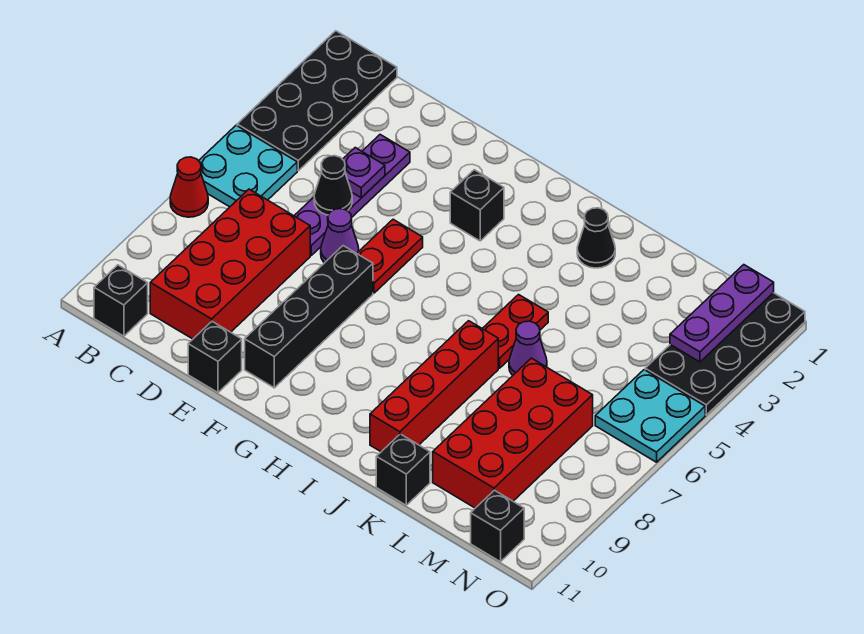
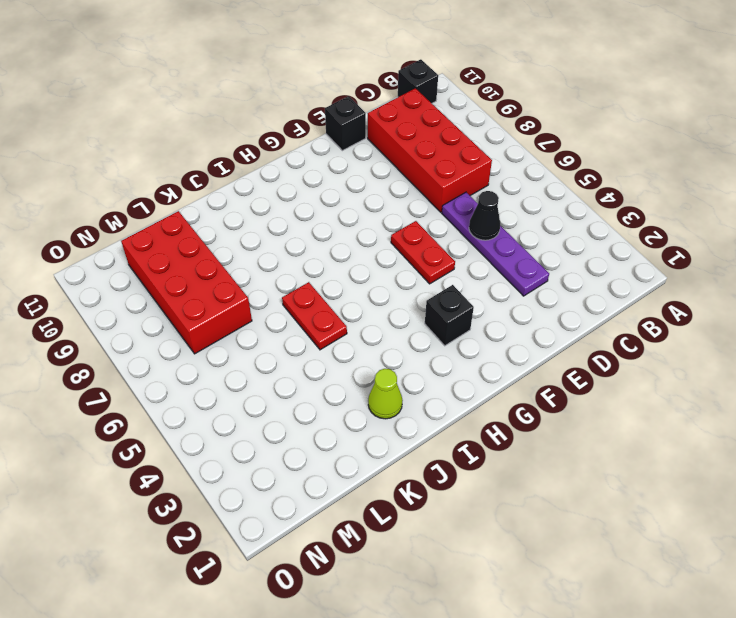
lime 1x1 cone [368,369,403,419] -> black 1x1 cone [577,208,615,268]
none -> black 2x4 plate [237,31,397,171]
none -> cyan 2x2 plate [199,125,297,207]
none -> red 1x1 cone [170,157,208,217]

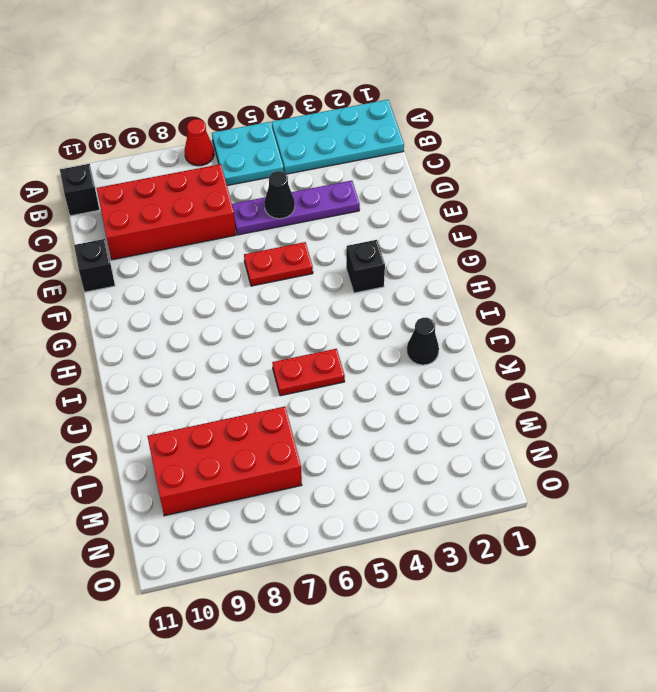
cyan 2x4 plate [272,100,404,174] -> black 2x4 plate [237,31,397,171]
none -> purple 1x1 cone [321,209,359,263]
none -> black 1x4 brick [245,246,373,388]
none -> red 1x4 brick [370,321,498,452]

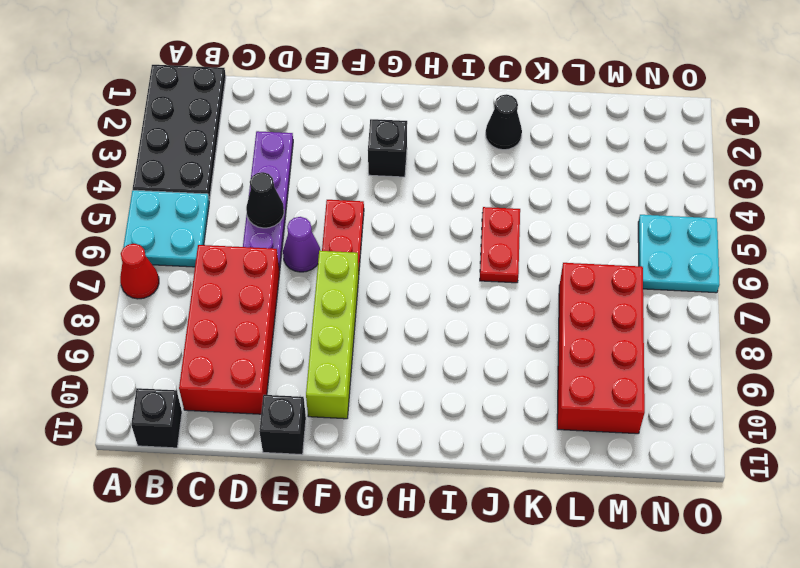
lime 1x4 brick [306,251,359,419] -> black 1x4 brick [245,246,373,388]
none -> red 1x4 brick [370,321,498,452]
none -> purple 1x1 cone [509,321,547,375]
none -> black 1x1 brick [376,434,430,505]

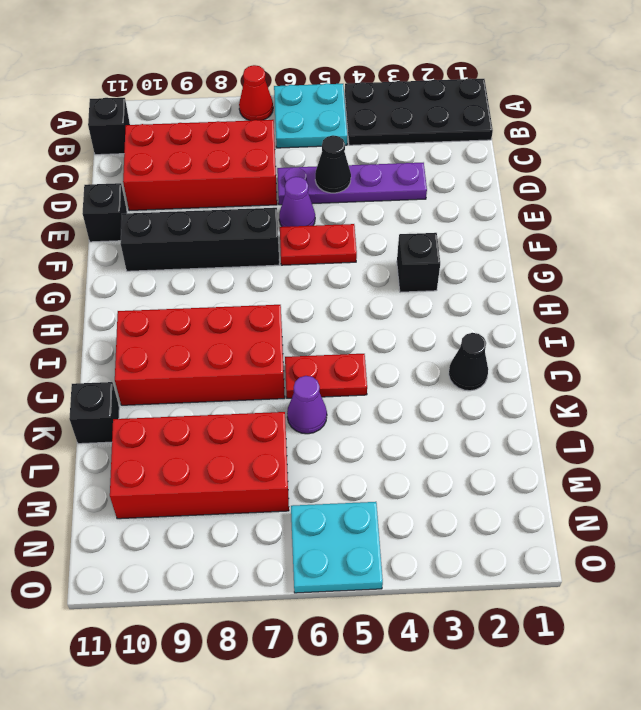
red 2x4 brick [115,305,285,405] -> red 1x4 brick [370,321,498,452]
none -> black 2x4 plate [645,293,805,415]
none -> black 1x1 brick [471,490,524,562]
none -> purple 1x1 plate [343,148,385,198]

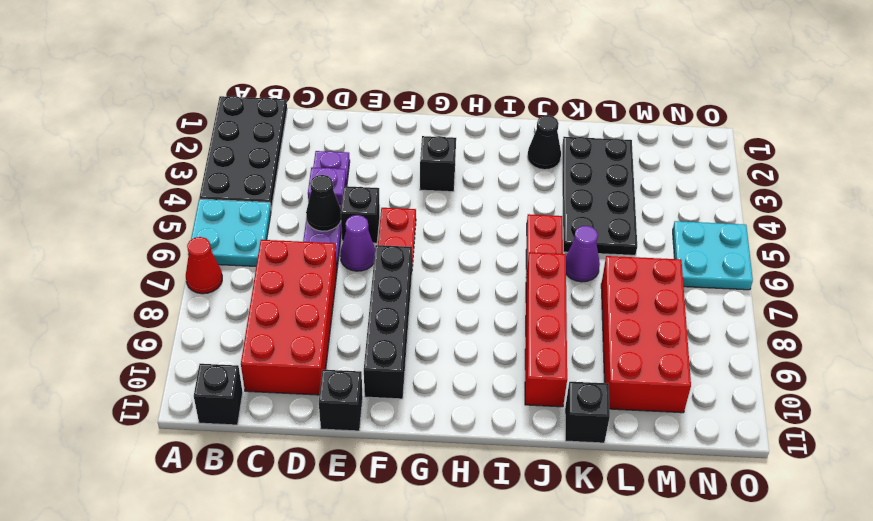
black 1x1 brick [341,186,380,243] -> black 1x1 brick moved to [471,490,524,562]
black 2x4 plate [562,137,637,255] -> black 2x4 plate moved to [645,293,805,415]
none -> purple 1x3 plate [670,265,774,362]

